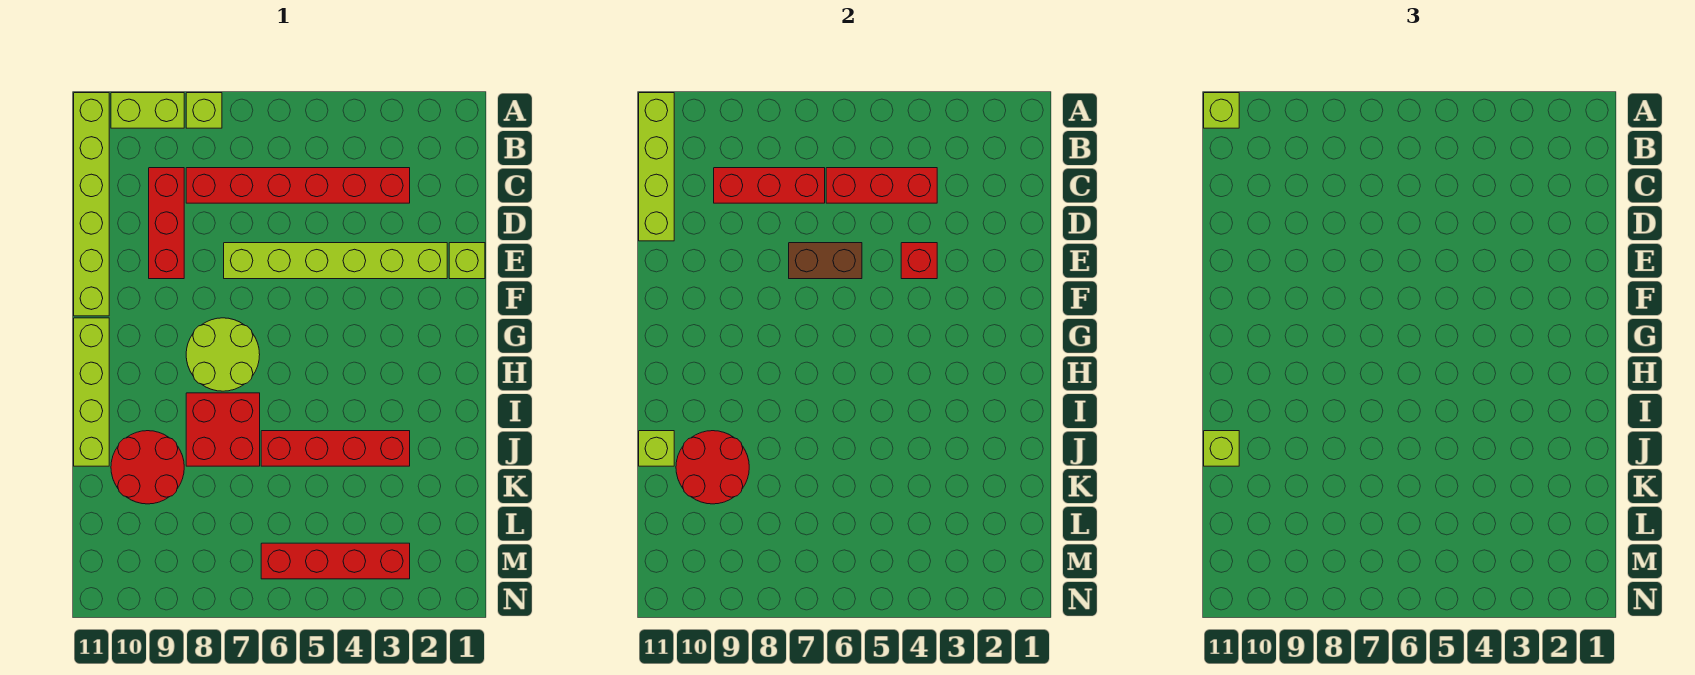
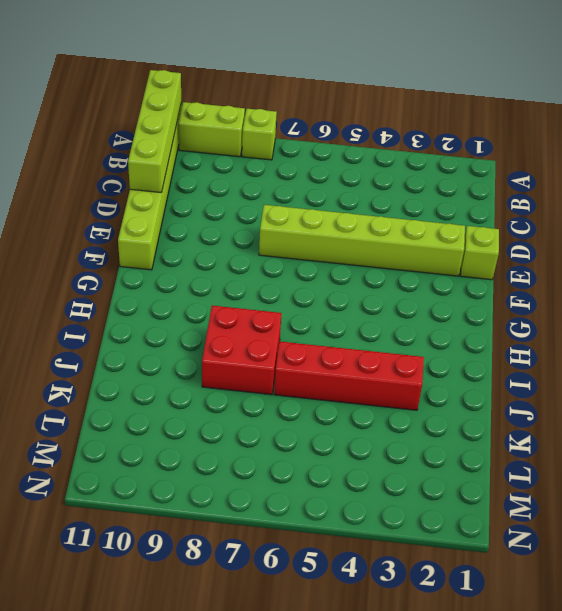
none -> red 1x6 brick [186,168,410,203]
none -> red 1x3 brick [149,168,184,279]
none -> lime 2x2 round brick [186,318,260,391]

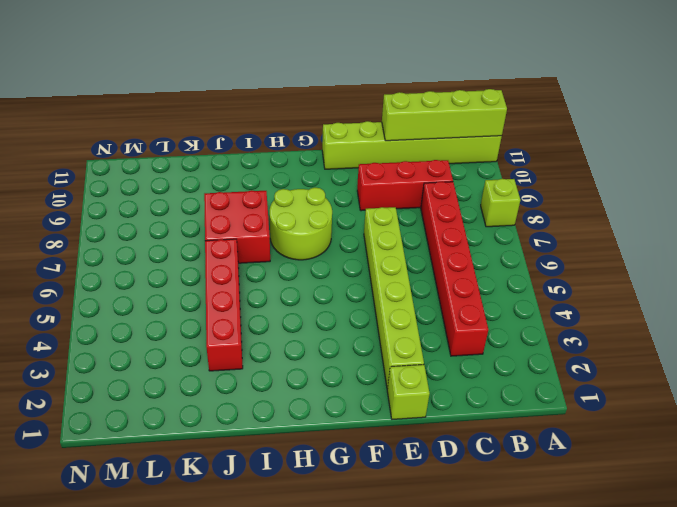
none -> lime 1x2 brick [111,93,184,128]
none -> lime 1x4 brick [74,318,109,466]
none -> red 2x2 round brick [111,431,184,504]

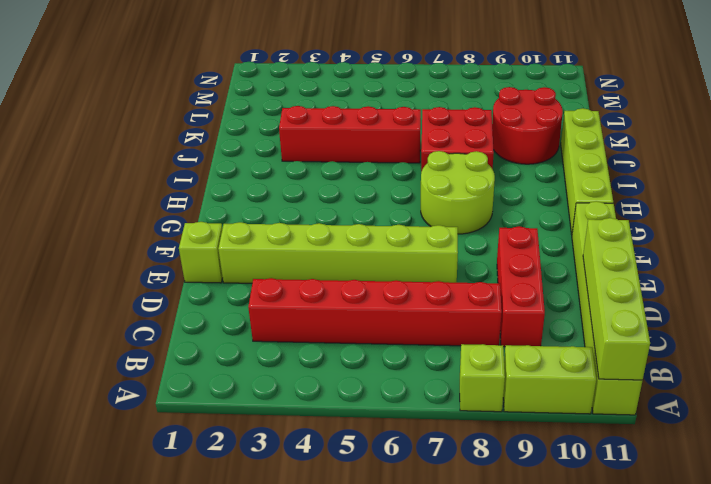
none -> red 1x4 brick [261,543,410,579]
none -> red 1x3 brick [826,168,937,203]
none -> red 1x3 brick [714,168,825,203]

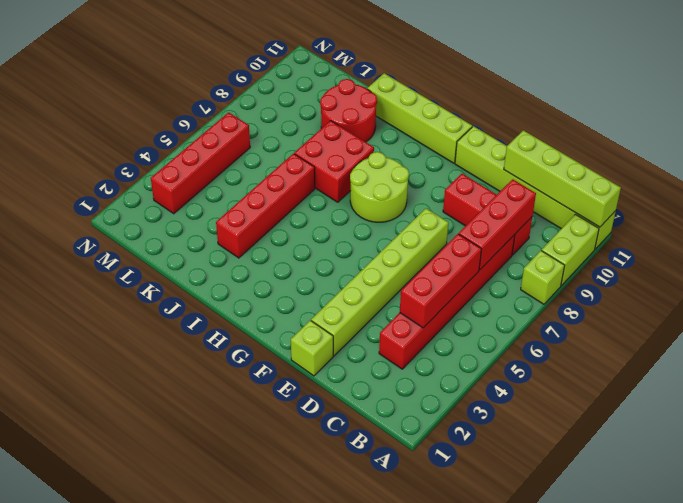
none -> red 1x1 brick [901,243,937,279]
none -> brown 1x2 brick [789,243,862,279]
none -> red 2x2 round brick [676,431,749,504]

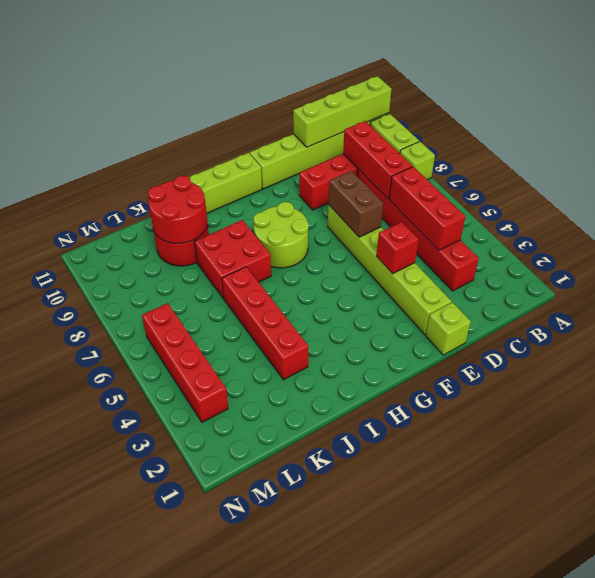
none -> lime 1x1 brick [639,431,674,466]
none -> lime 1x1 brick [1204,93,1239,128]
none -> lime 1x1 brick [1204,431,1239,466]

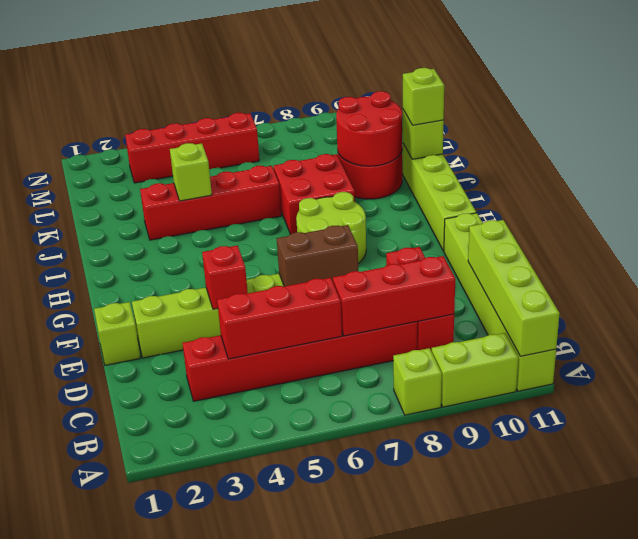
lime 1x1 brick [170,143,212,201] -> lime 1x1 brick moved to [1204,93,1239,128]

